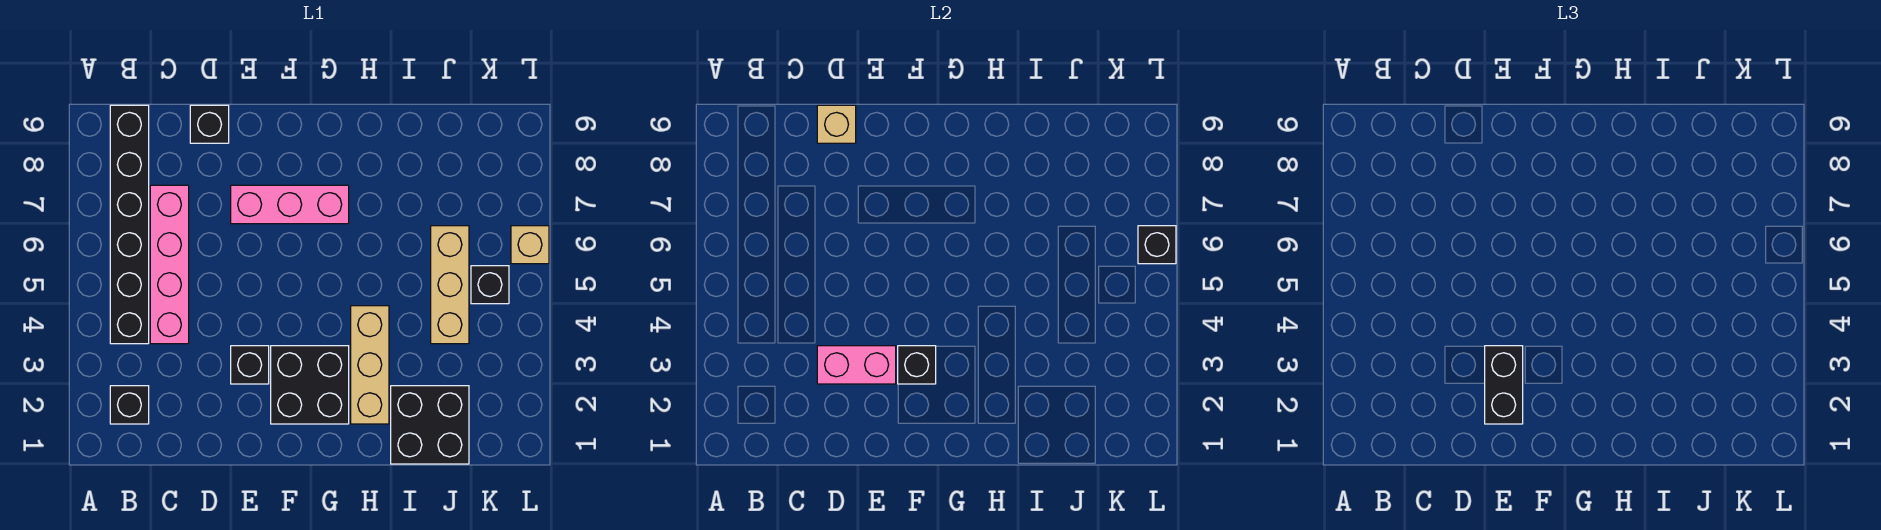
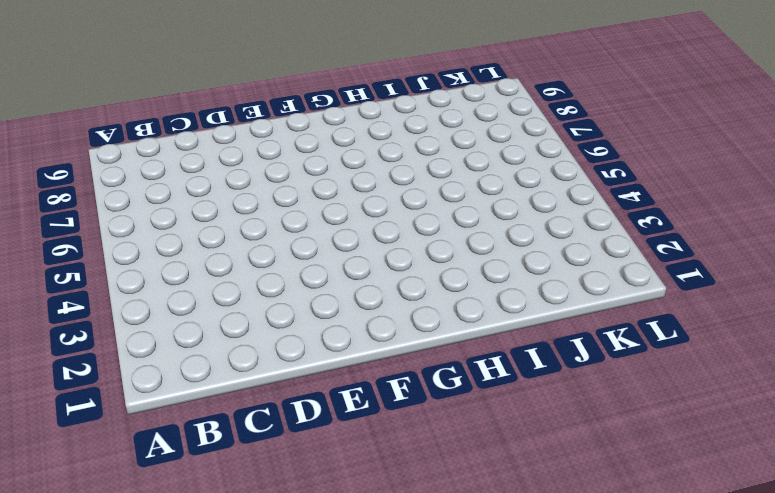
none -> black 1x1 brick [110,386,149,424]
none -> black 1x6 brick [110,105,149,344]
none -> pink 1x4 brick [150,185,189,344]

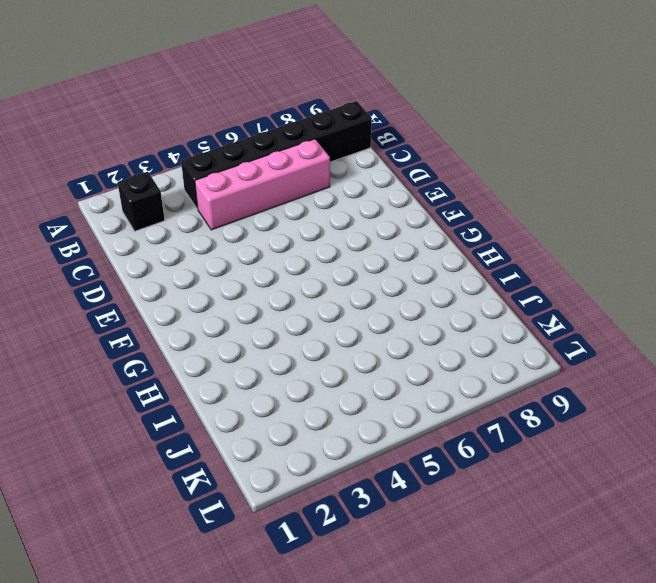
none -> black 1x1 brick [190,105,229,143]
none -> black 1x1 brick [231,346,269,384]
none -> pink 1x3 brick [231,185,349,224]

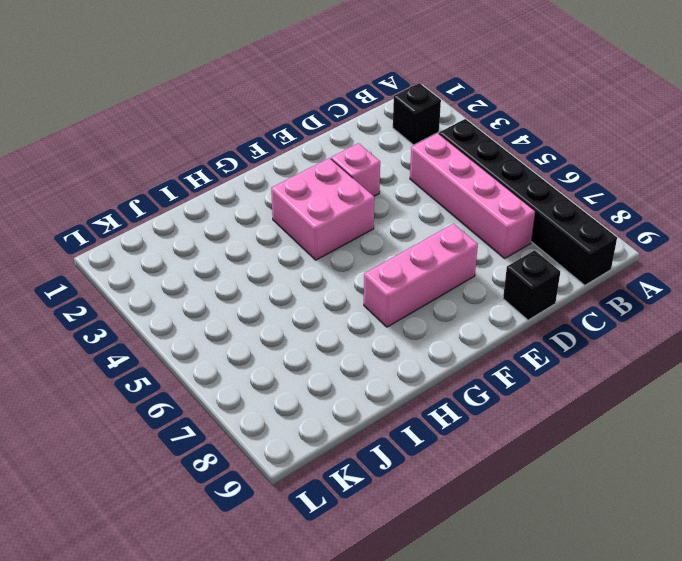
pink 1x1 brick [331,143,380,196] -> black 1x1 brick [231,346,269,384]
pink 2x2 brick [271,158,374,260] -> black 2x2 brick [271,346,349,424]
none -> tan 1x3 brick [351,306,389,424]
none -> black 2x2 brick [391,386,469,464]
none -> tan 1x3 brick [431,226,469,344]

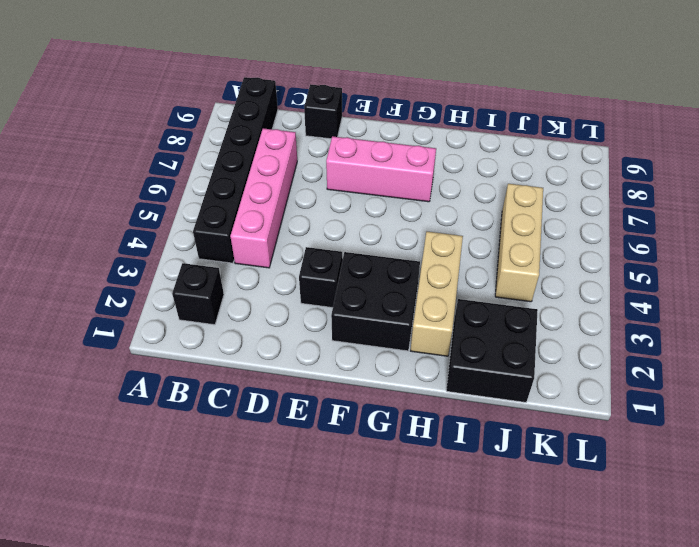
none -> black 1x1 brick [471,266,509,304]
none -> tan 1x1 brick [511,226,549,264]
none -> pink 1x2 brick [817,346,896,384]

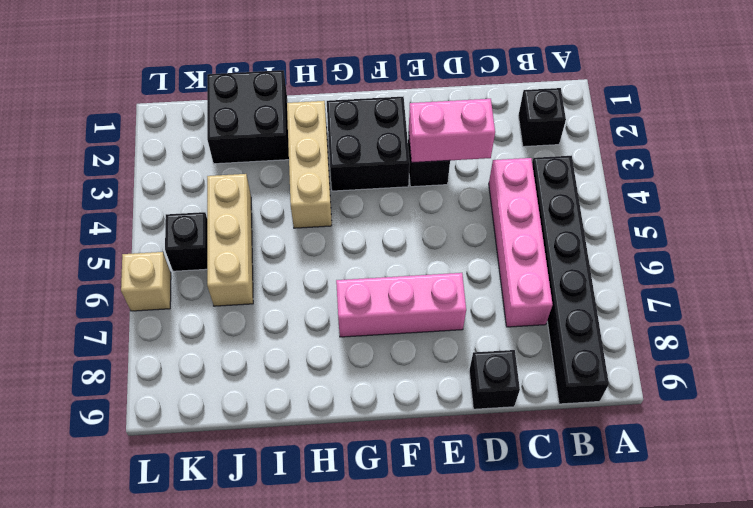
none -> tan 1x1 brick [817,105,856,143]
none -> black 1x1 brick [898,346,936,384]
none -> black 1x1 brick [1138,226,1176,264]

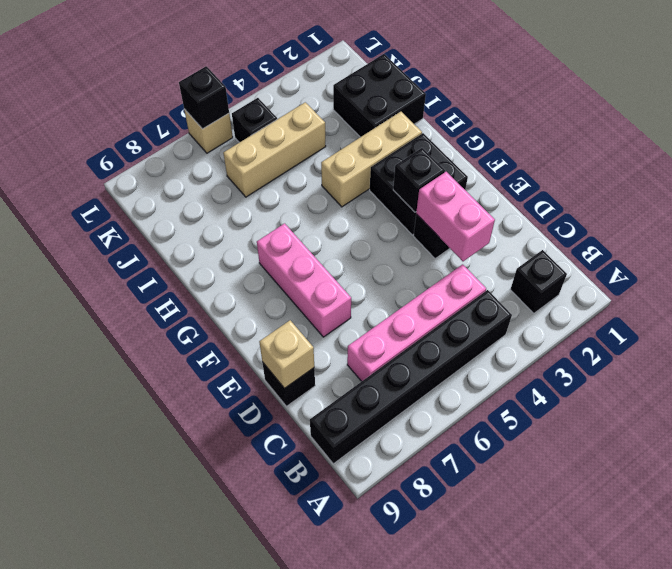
none -> black 1x2 brick [1485,346,1523,424]

